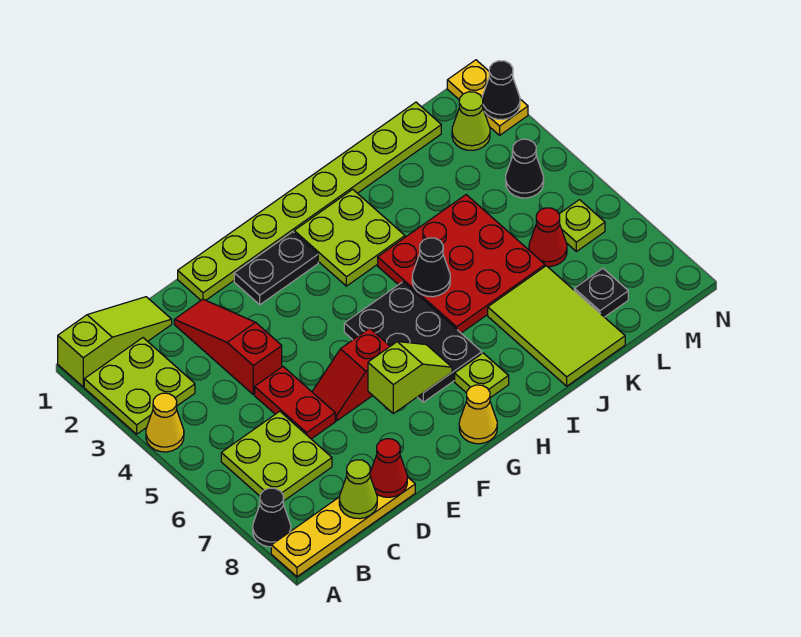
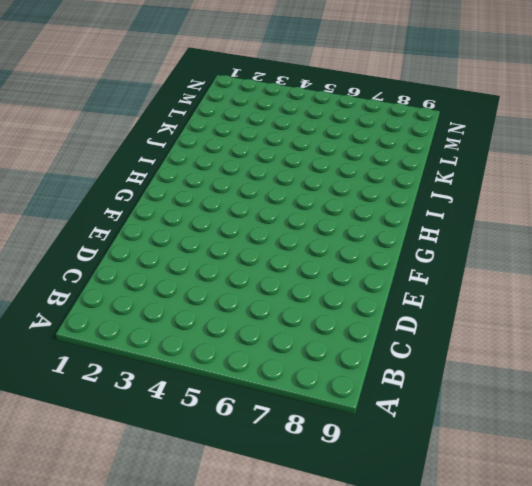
none -> lime 1x3 slope [58,297,172,387]
none -> lime 2x2 plate [84,338,195,434]
none -> yellow 1x1 cone [146,393,184,452]

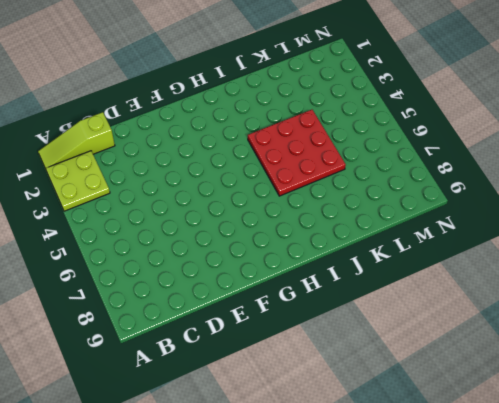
lime 1x3 slope [38,112,115,169] -> lime 1x3 slope turned to [58,297,172,387]
none -> yellow 1x1 cone [146,393,184,452]
none -> black 1x1 cone [253,488,291,547]
none -> yellow 1x4 plate [271,477,415,577]

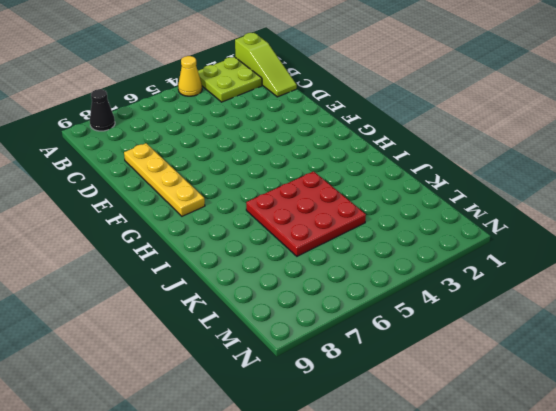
yellow 1x4 plate [124,143,205,216] -> yellow 1x4 plate moved to [271,477,415,577]
none -> lime 2x2 plate [221,411,332,501]
none -> red 1x3 slope [174,299,282,394]
none -> red 1x2 plate [255,367,335,439]

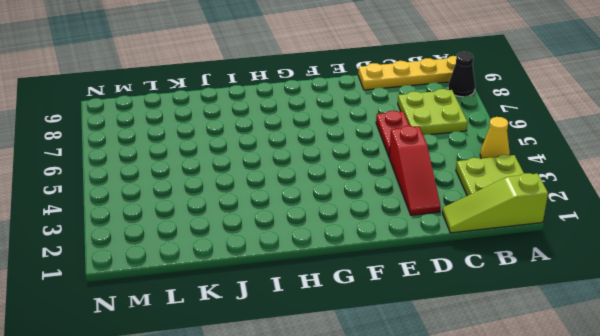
none -> lime 1x8 plate [178,102,441,300]
none -> red 1x2 slope [312,328,390,421]
none -> black 1x2 plate [234,232,318,305]

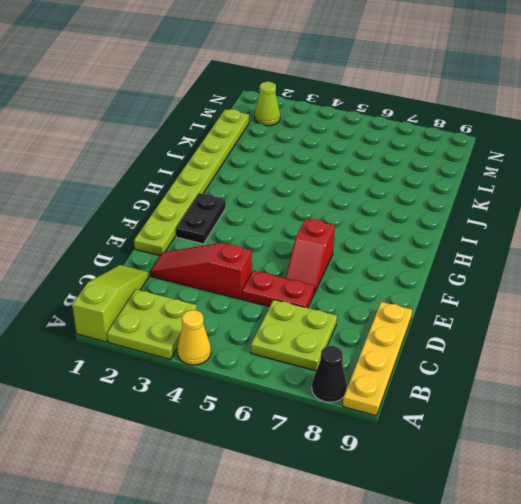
none -> black 2x3 plate [344,282,482,402]
none -> yellow 1x1 cone [459,385,497,444]
none -> lime 2x2 plate [294,189,405,286]

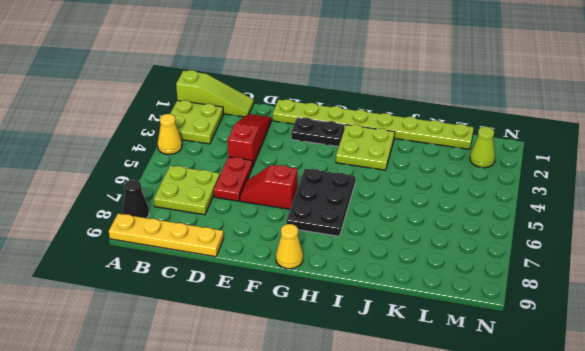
none -> lime 1x1 plate [455,353,509,398]
none -> red 3x3 plate [378,195,545,333]
none -> lime 2x3 tile [488,266,625,386]

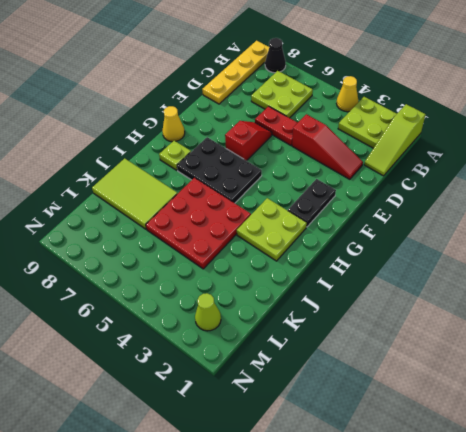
none -> lime 1x8 plate [178,102,441,300]
none -> red 1x1 cone [529,208,567,267]
none -> black 1x1 plate [574,269,628,317]

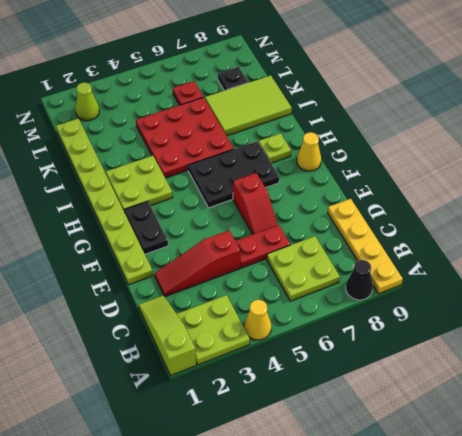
red 1x1 plate [173,81,203,105] -> red 1x1 cone [529,208,567,267]
none -> black 1x1 cone [506,139,544,198]
none -> lime 1x1 plate [559,200,605,252]
none -> yellow 1x2 plate [447,60,528,135]

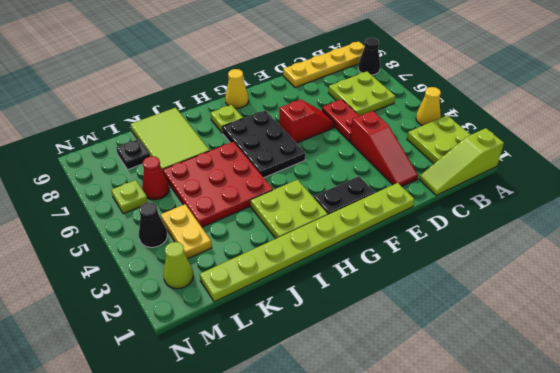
yellow 1x2 plate [161,204,212,259] -> yellow 1x2 plate moved to [447,60,528,135]
none -> lime 1x1 cone [339,460,377,519]
none -> red 1x1 cone [370,439,407,497]
none -> lime 1x2 slope [368,342,452,414]

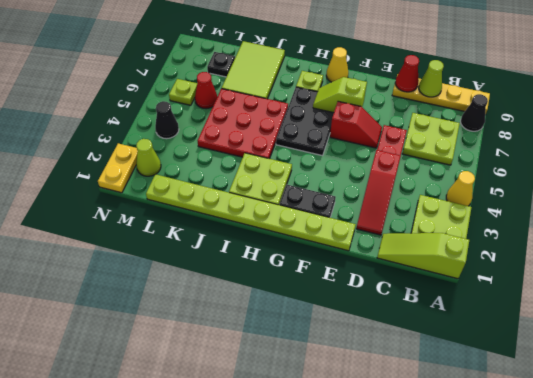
none -> black 1x1 cone [412,238,450,297]
none -> black 1x1 cone [482,61,520,120]

